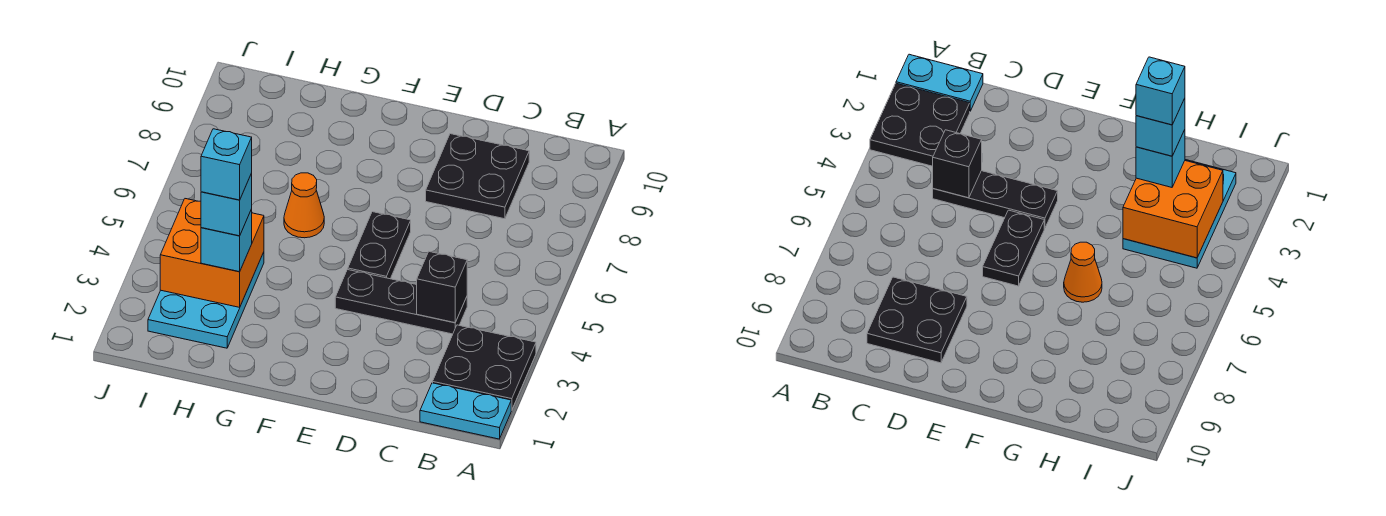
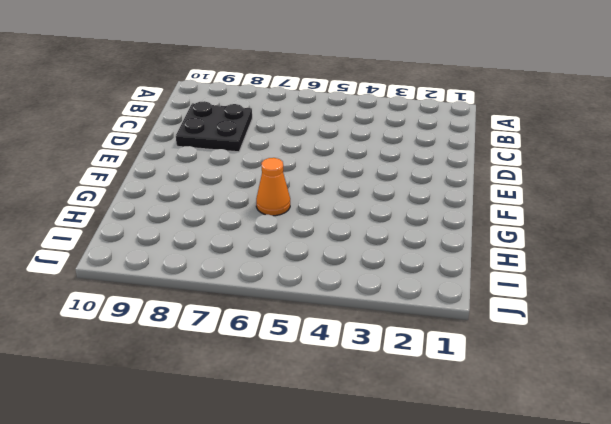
none -> cyan 1x2 plate [420,383,511,439]
none -> black 2x2 plate [433,325,536,410]
none -> black 1x3 plate [335,270,467,334]

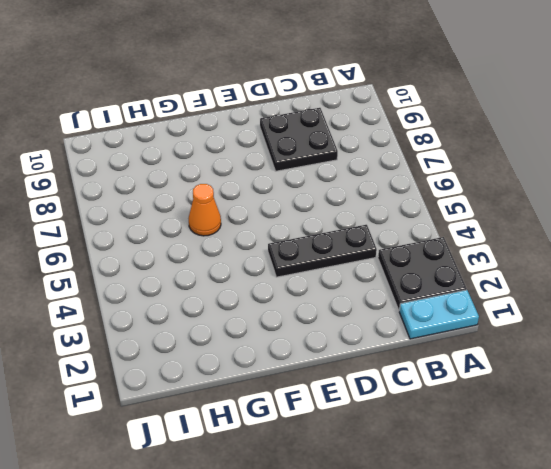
none -> black 1x2 plate [348,212,411,279]
none -> cyan 2x3 plate [148,252,264,348]
none -> black 1x1 brick [417,252,467,323]

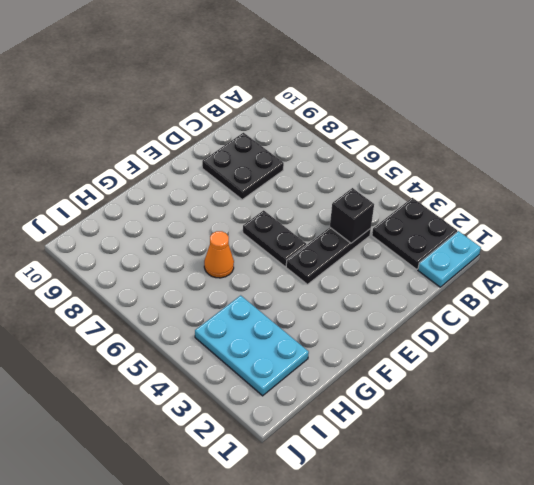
none -> orange 2x2 brick [160,199,264,307]
none -> cyan 1x1 brick [201,209,252,272]
none -> cyan 1x1 brick [201,173,252,236]

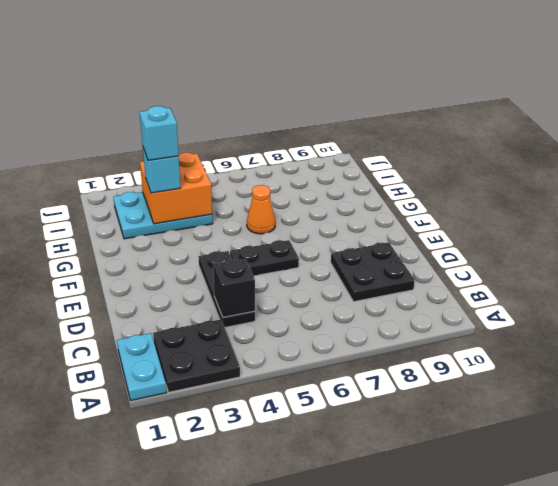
none -> cyan 1x1 brick [201,129,252,200]

